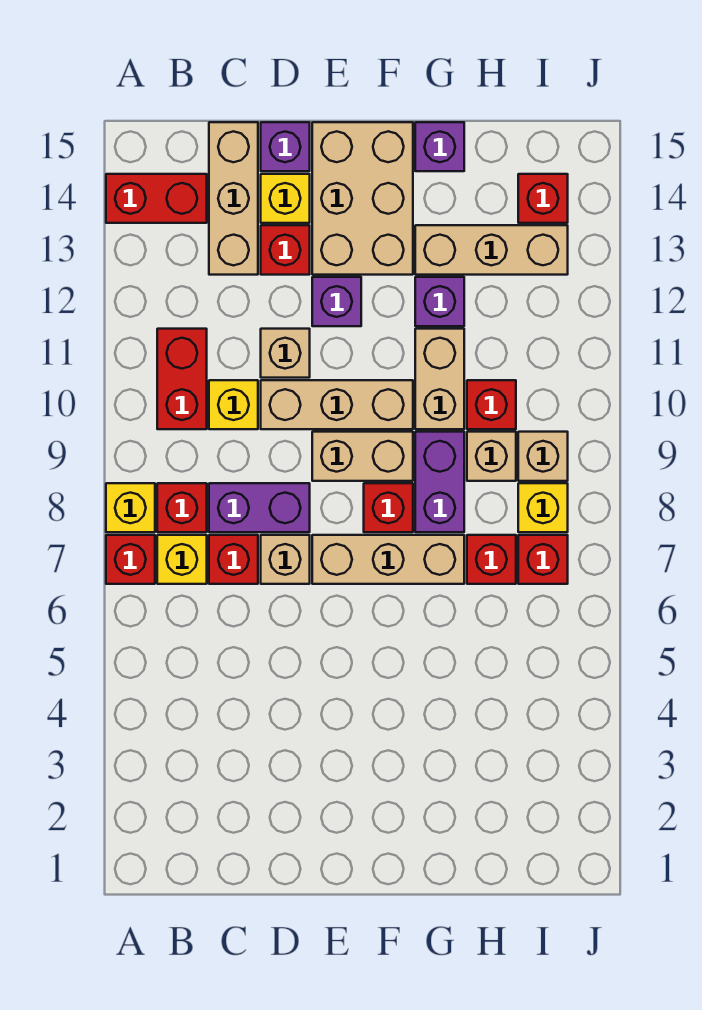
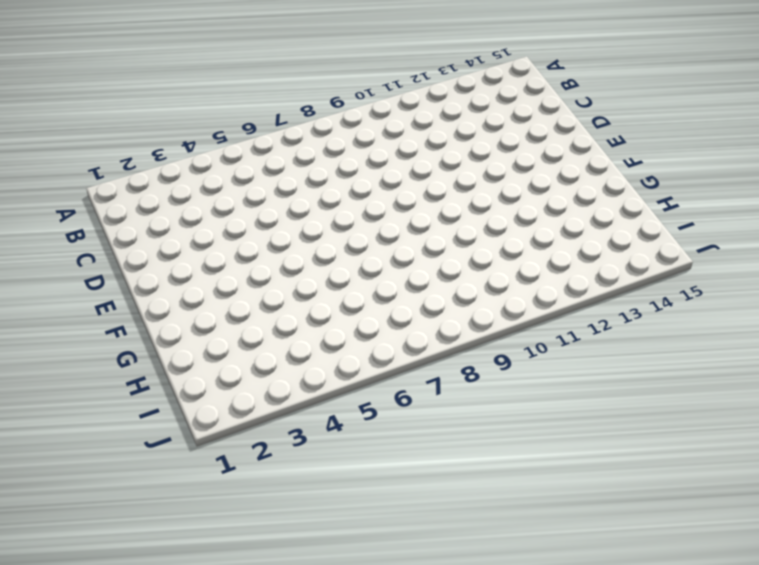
none -> red 1x1 brick [106,535,155,584]
none -> yellow 1x1 brick [106,483,155,532]
none -> red 1x2 brick [106,174,207,223]
none -> yellow 1x1 brick [157,535,207,584]

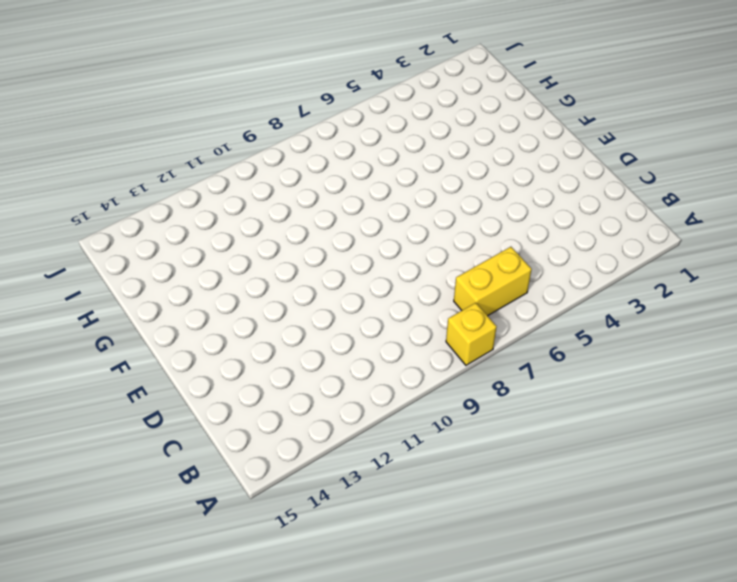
yellow 1x2 brick [454,247,532,316] -> yellow 1x1 brick [157,535,207,584]
none -> red 1x1 brick [106,535,155,584]
none -> red 1x2 brick [106,174,207,223]
none -> red 1x1 brick [157,483,207,532]
none -> red 1x2 brick [157,329,207,429]

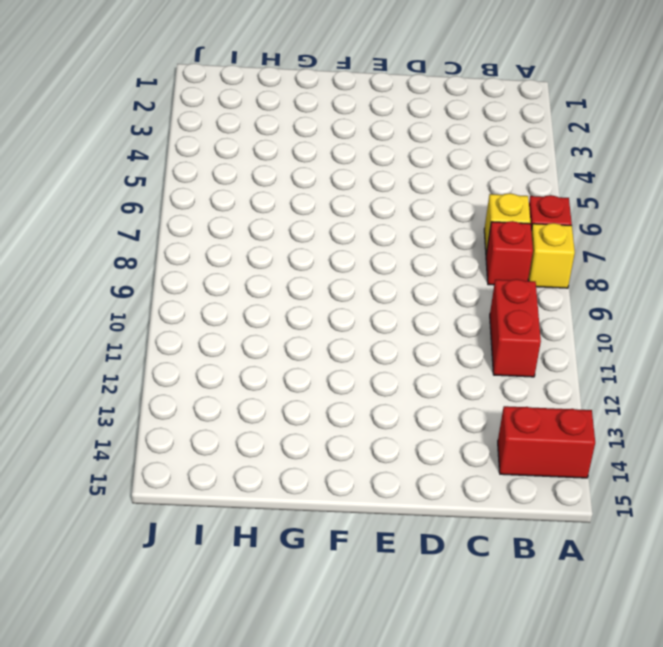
none -> red 1x1 brick [209,535,258,584]
none -> purple 1x2 brick [209,483,310,532]
none -> yellow 1x1 brick [209,380,258,429]
none -> tan 1x3 brick [209,122,258,275]

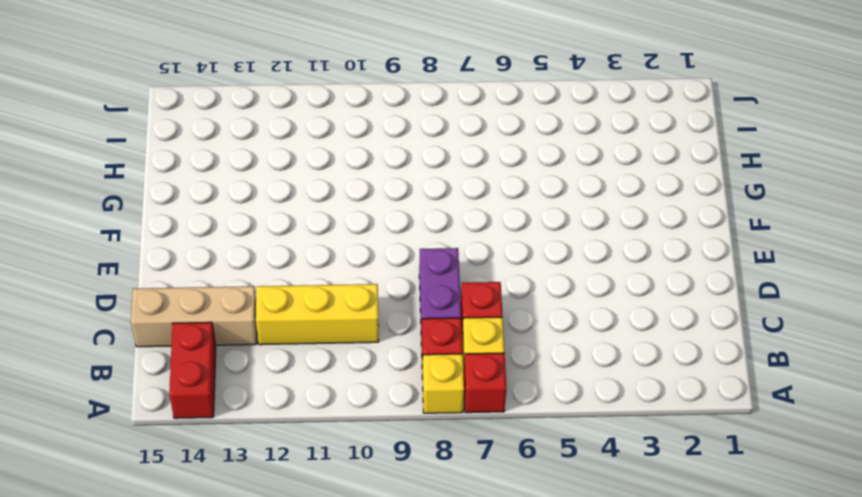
yellow 1x3 brick [256,284,379,345] -> yellow 1x1 brick [209,380,258,429]
none -> red 1x2 brick [157,329,207,429]
none -> tan 1x1 brick [261,535,310,584]
none -> tan 1x3 brick [261,380,413,429]
none -> tan 1x1 brick [261,329,310,378]

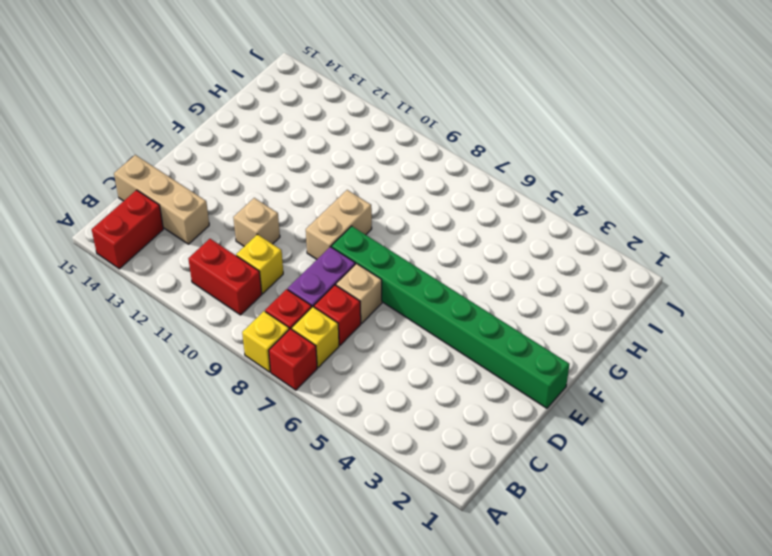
green 1x8 brick [331,226,570,408] -> tan 1x3 brick [312,535,464,584]
none -> tan 1x3 brick [261,380,413,429]
none -> red 1x1 brick [261,225,310,275]
none -> yellow 1x1 brick [261,174,310,223]
none -> purple 1x1 brick [261,122,310,171]

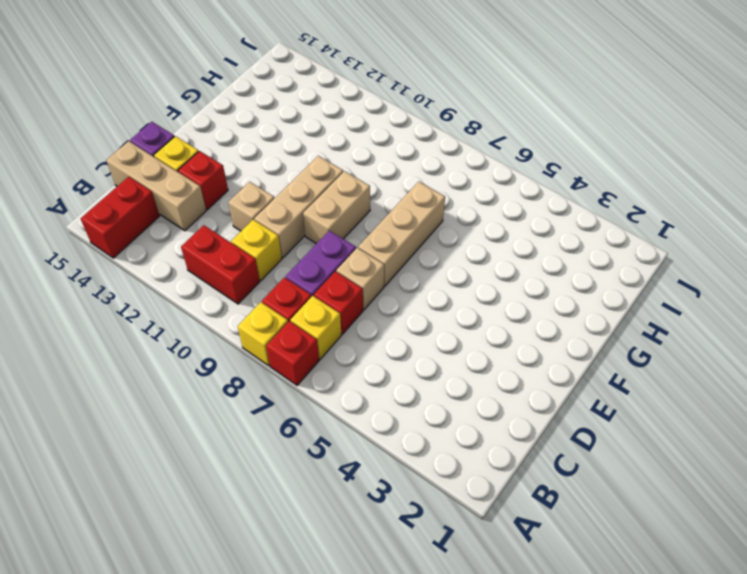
none -> purple 1x1 brick [312,277,361,326]
none -> tan 2x3 brick [312,122,413,275]
none -> red 1x1 brick [364,483,413,532]
none -> purple 1x2 brick [415,432,464,532]

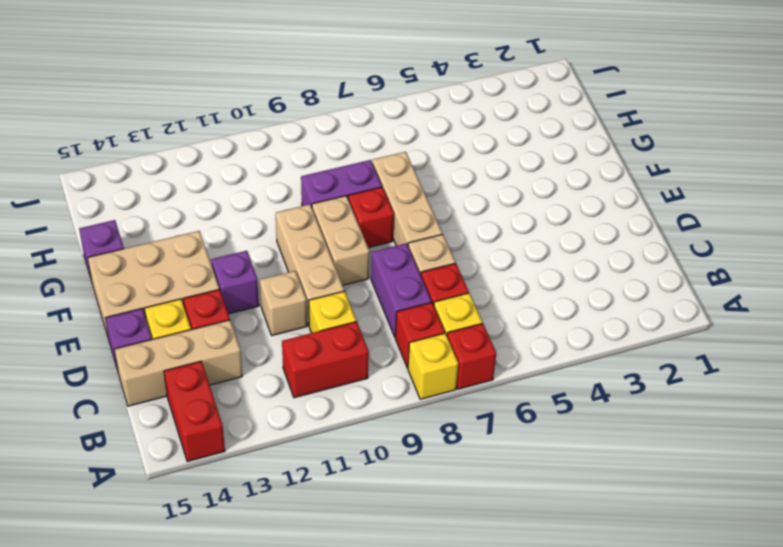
none -> tan 1x2 brick [415,329,464,429]
none -> purple 1x1 brick [415,277,464,326]
none -> tan 1x3 brick [415,225,568,275]
none -> red 1x1 brick [467,535,516,584]

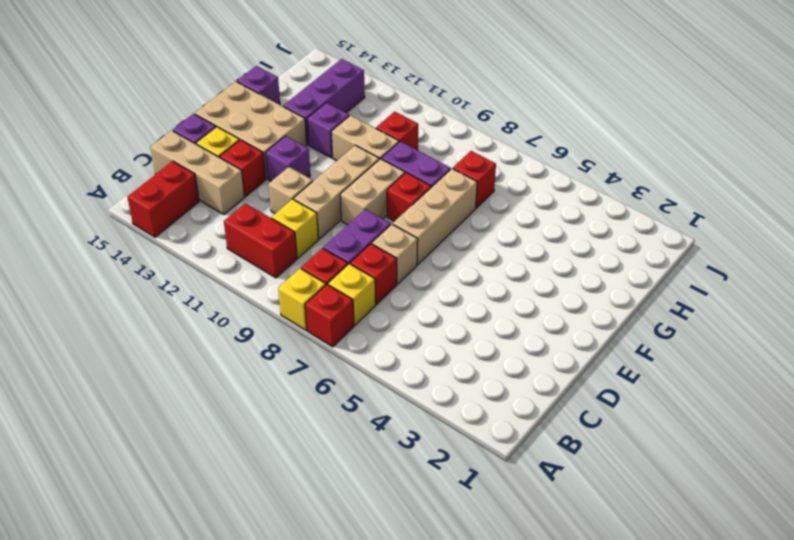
purple 1x3 brick [283,59,365,145] -> tan 1x3 brick [415,225,568,275]
none -> tan 1x1 brick [467,432,516,481]
none -> red 1x1 brick [518,535,568,584]
none -> yellow 1x1 brick [518,483,568,532]
none -> tan 1x1 brick [518,432,568,481]

